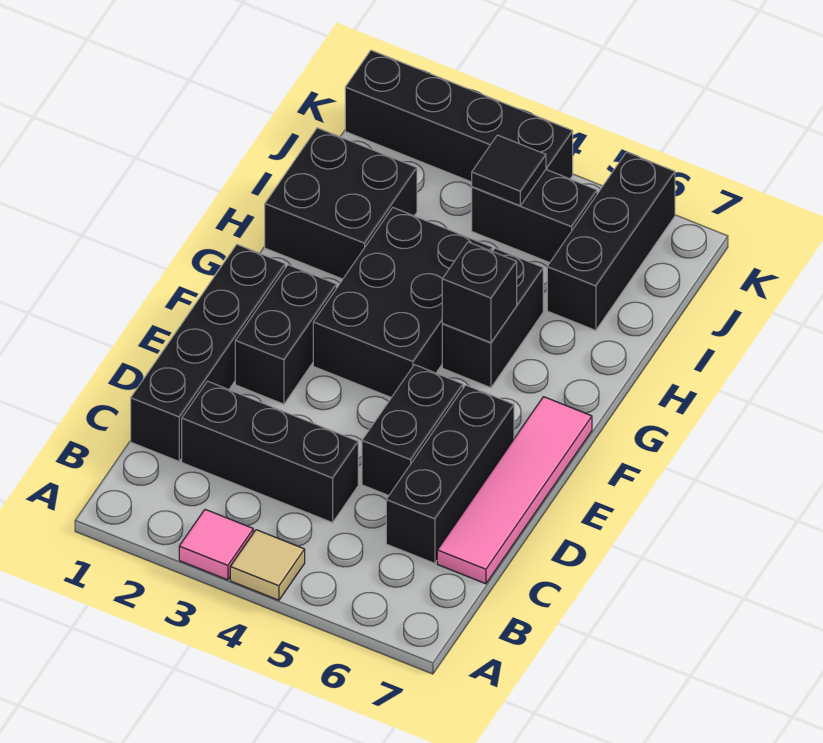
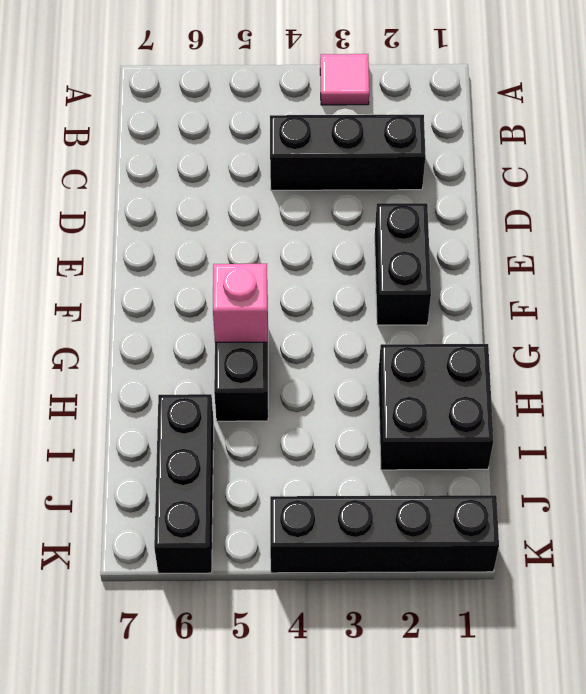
pink 1x1 brick [213,264,268,342] -> black 1x1 brick [442,242,517,343]
none -> tan 1x1 tile [230,530,305,600]
none -> black 1x4 brick [131,245,285,461]
none -> black 1x3 brick [386,385,514,563]

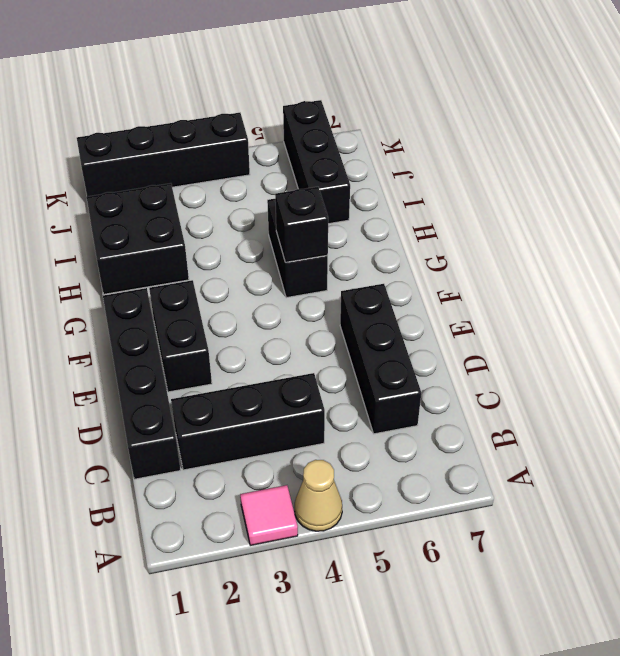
tan 1x1 cone [295,460,342,531] -> tan 1x1 tile [230,530,305,600]
none -> pink 1x4 tile [437,397,592,584]
none -> black 1x2 brick [362,365,463,496]
none -> black 2x3 brick [313,208,492,398]

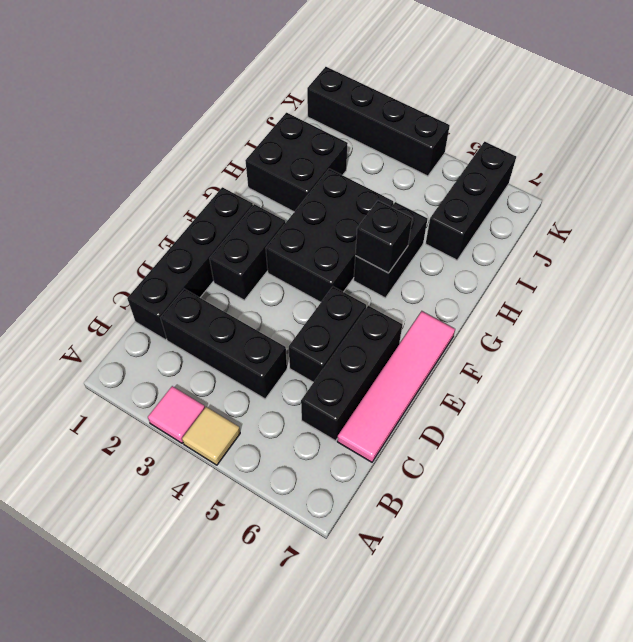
none -> black 1x2 brick [472,170,597,263]
none -> black 1x1 tile [472,135,546,206]

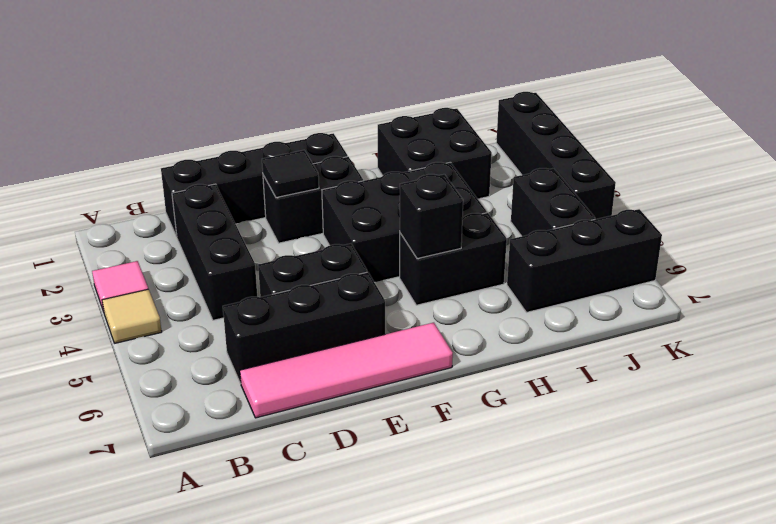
black 1x1 tile [262,150,319,198] -> black 1x1 tile moved to [472,135,546,206]

